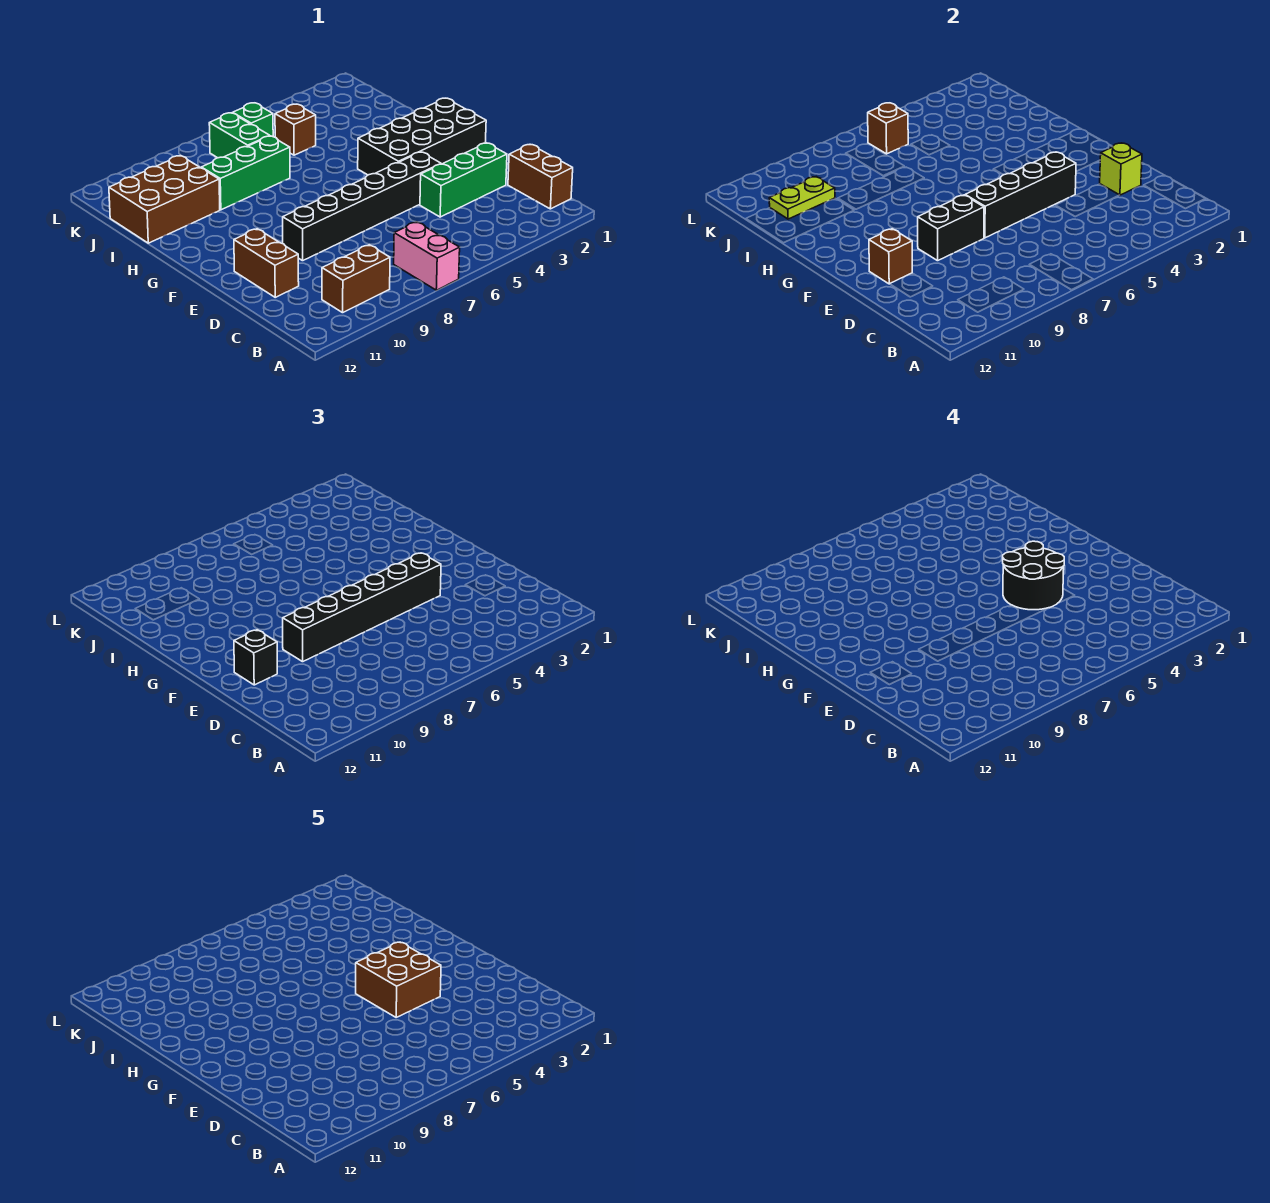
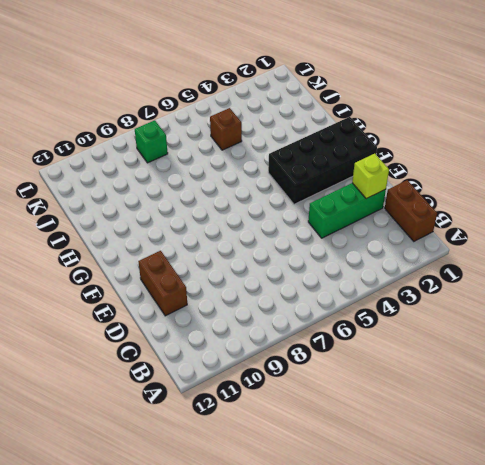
green 1x1 brick [135,120,168,163] -> green 1x1 brick moved to [233,103,273,137]
none -> pink 1x2 brick [394,222,460,290]
none -> brown 1x2 brick [322,245,390,313]
none -> black 1x6 brick [283,152,441,261]

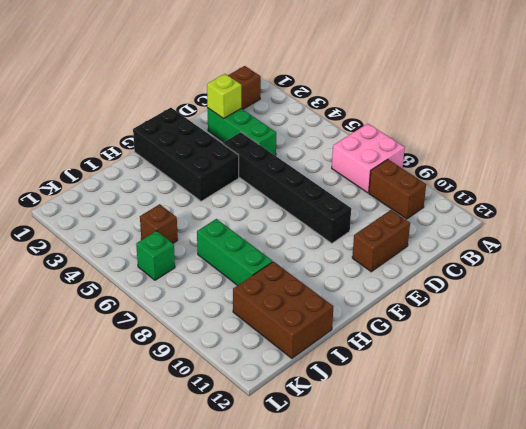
pink 2x2 brick [332,124,405,193] -> pink 1x2 brick [394,222,460,290]
none -> green 1x2 brick [209,113,269,158]
none -> black 1x4 brick [965,152,1076,238]
none -> black 1x2 brick [918,195,984,261]

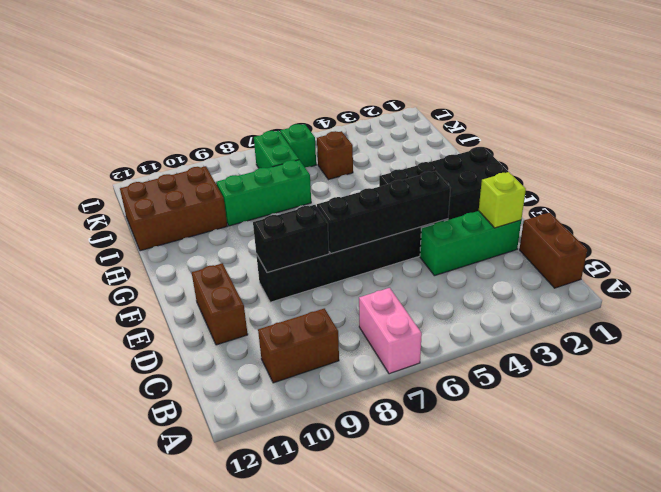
none -> brown 1x1 brick [869,229,912,284]
none -> lime 1x2 plate [769,177,835,219]
none -> brown 1x1 brick [868,103,908,154]

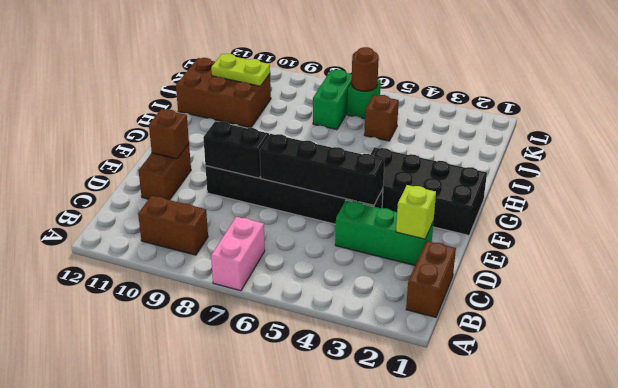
brown 1x1 round brick [352,47,379,91] -> brown 1x1 brick [868,103,908,154]
none -> green 1x3 brick [201,136,290,210]
none -> black 1x6 brick [283,553,441,662]
none -> black 1x1 brick [234,630,277,685]

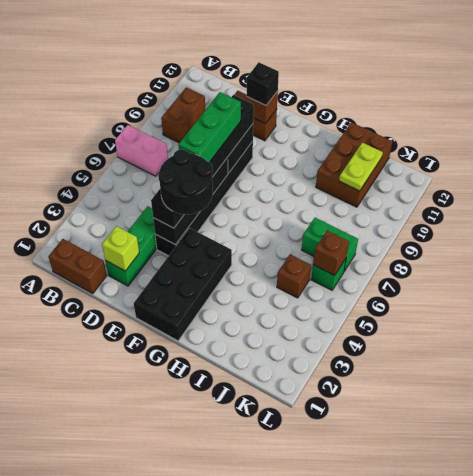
green 1x3 brick [178,92,241,162] -> green 1x3 brick moved to [201,136,290,210]
none -> brown 2x2 brick [356,942,441,1017]

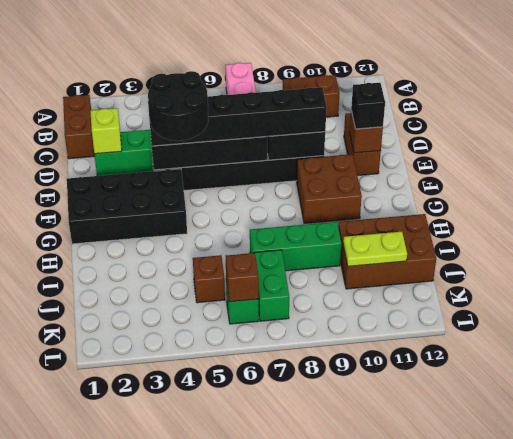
brown 2x2 brick [297,154,362,223] -> brown 2x2 brick moved to [356,942,441,1017]

